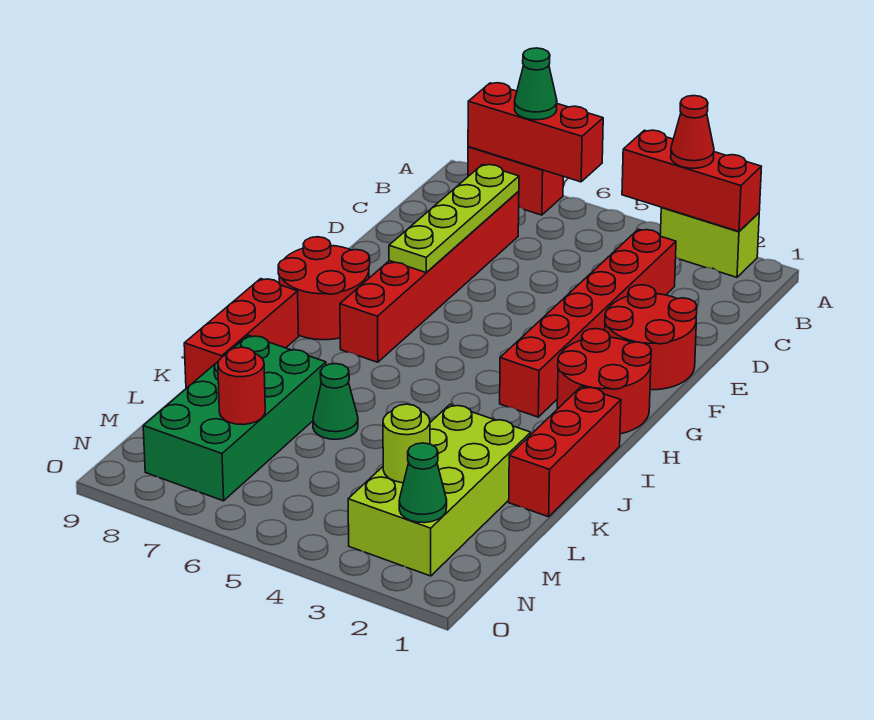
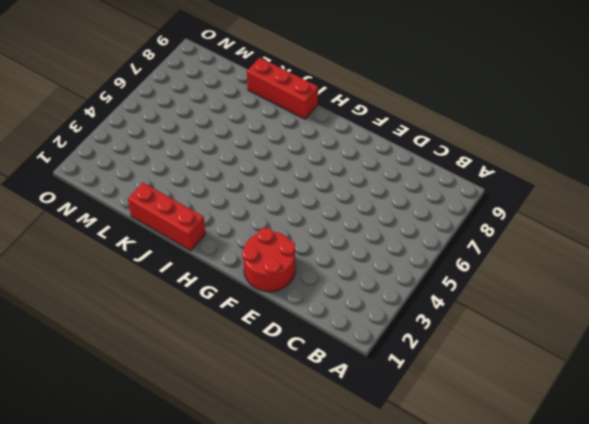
none -> lime 1x2 brick [660,208,759,277]
none -> red 1x2 brick [468,147,563,215]
none -> red 1x6 brick [500,229,676,417]

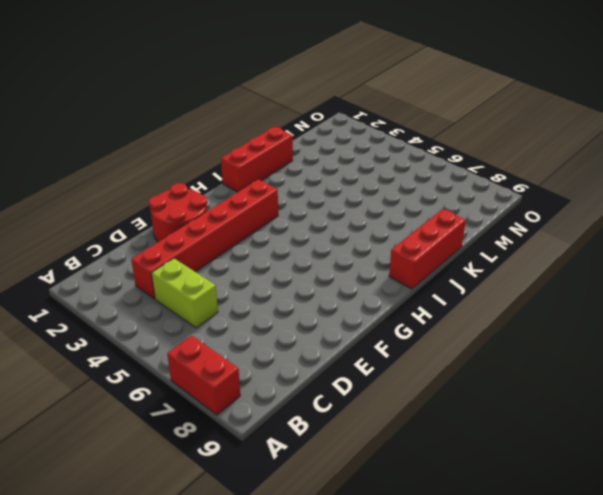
lime 1x2 brick [152,258,218,328] -> lime 1x2 brick moved to [660,208,759,277]
none -> red 1x6 brick [340,191,519,362]
none -> red 2x2 round brick [557,329,651,434]
none -> red 2x2 round brick [278,237,370,340]

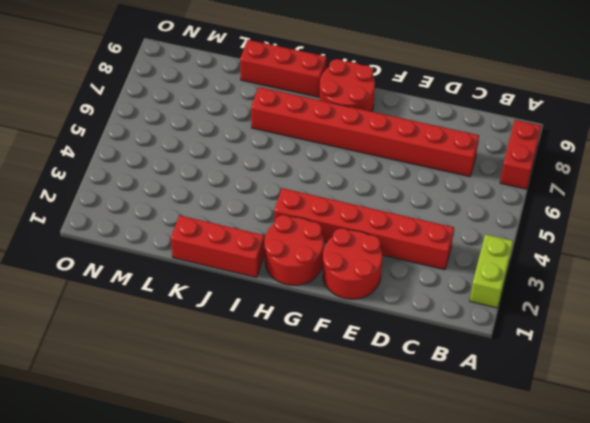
red 1x8 brick [251,87,479,177] -> red 1x6 brick [340,191,519,362]
none -> lime 2x4 brick [348,405,531,576]
none -> green 1x1 cone [313,364,358,439]
none -> green 2x4 brick [143,335,326,501]

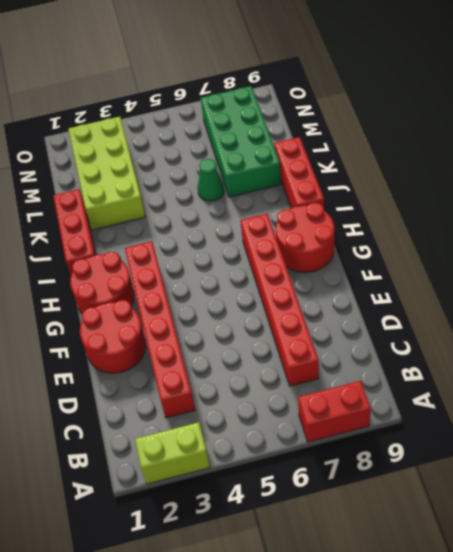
none -> red 1x3 brick [622,130,761,232]
none -> red 1x3 brick [468,83,603,182]
none -> lime 1x4 plate [389,165,519,273]

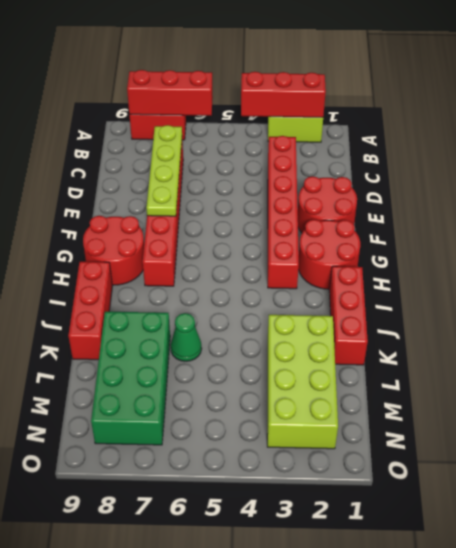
none -> lime 1x1 round brick [383,404,430,483]
none -> red 1x1 round brick [218,347,265,425]
none -> green 1x1 cone [399,443,447,523]

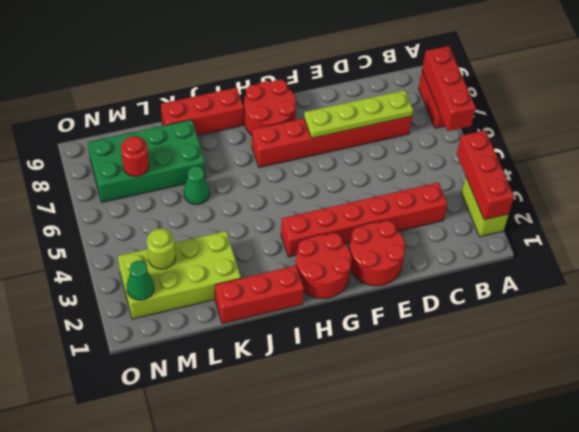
none -> red 1x1 cone [671,96,714,168]
none -> green 1x1 cone [515,48,557,120]

